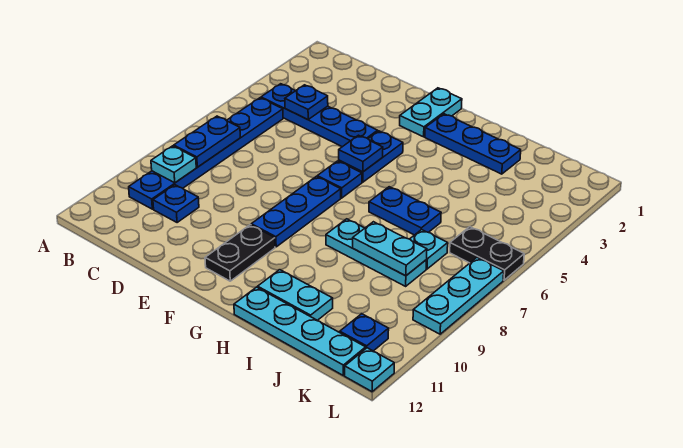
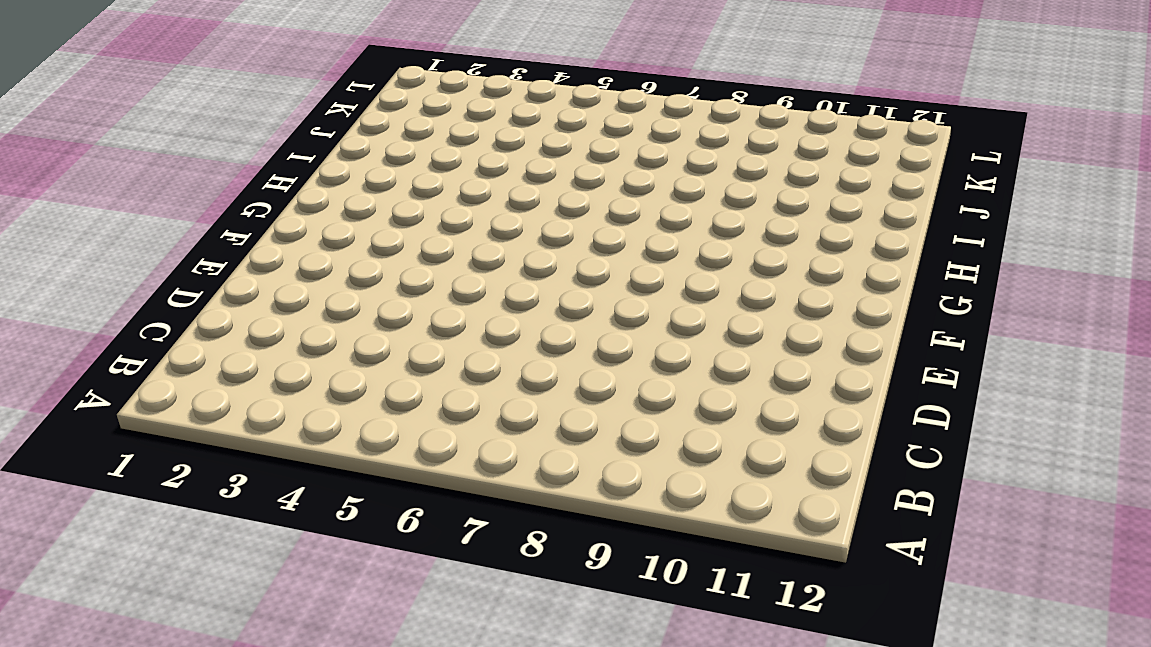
none -> blue 1x4 plate [261,84,378,147]
none -> blue 1x6 plate [129,98,283,209]
none -> blue 1x1 plate [153,185,199,223]

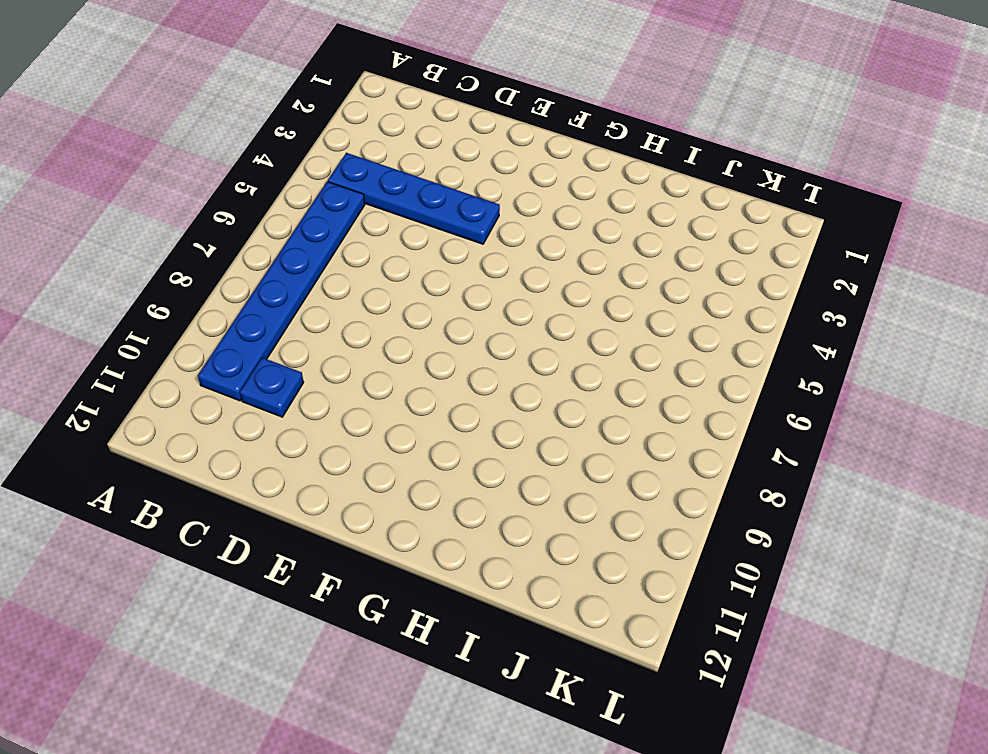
none -> cyan 1x2 plate [400,88,462,137]
none -> blue 1x2 plate [339,131,403,182]
none -> blue 1x1 plate [317,161,362,198]

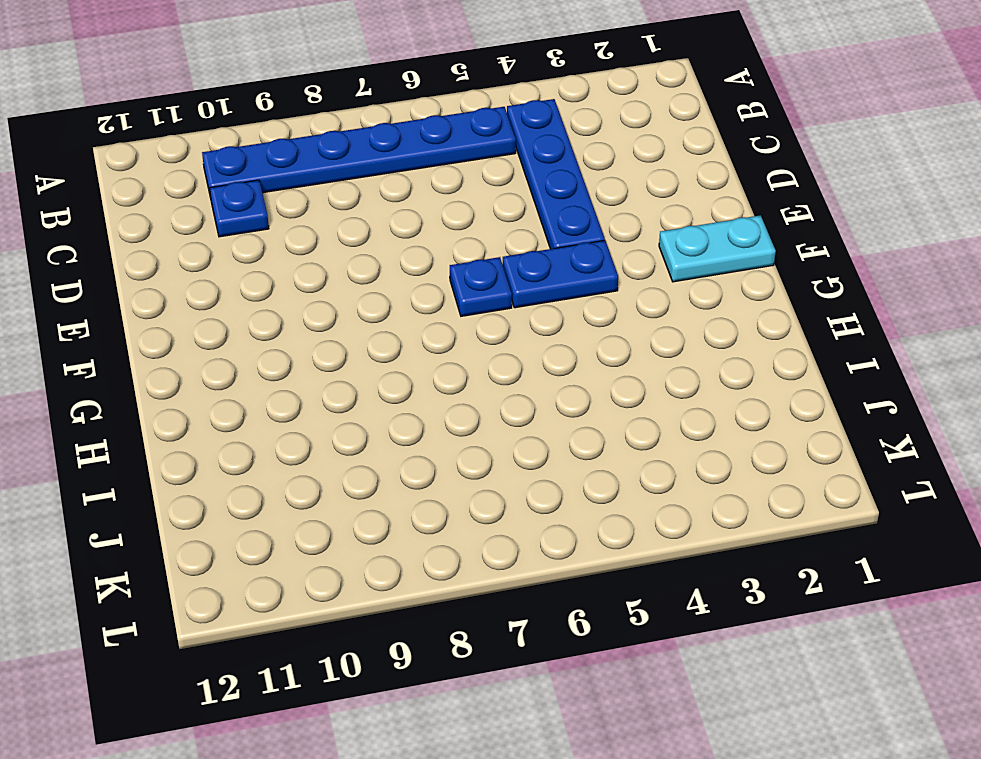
none -> blue 1x3 plate [251,176,341,247]
none -> black 1x2 plate [205,225,275,281]
none -> blue 1x3 plate [425,114,521,174]

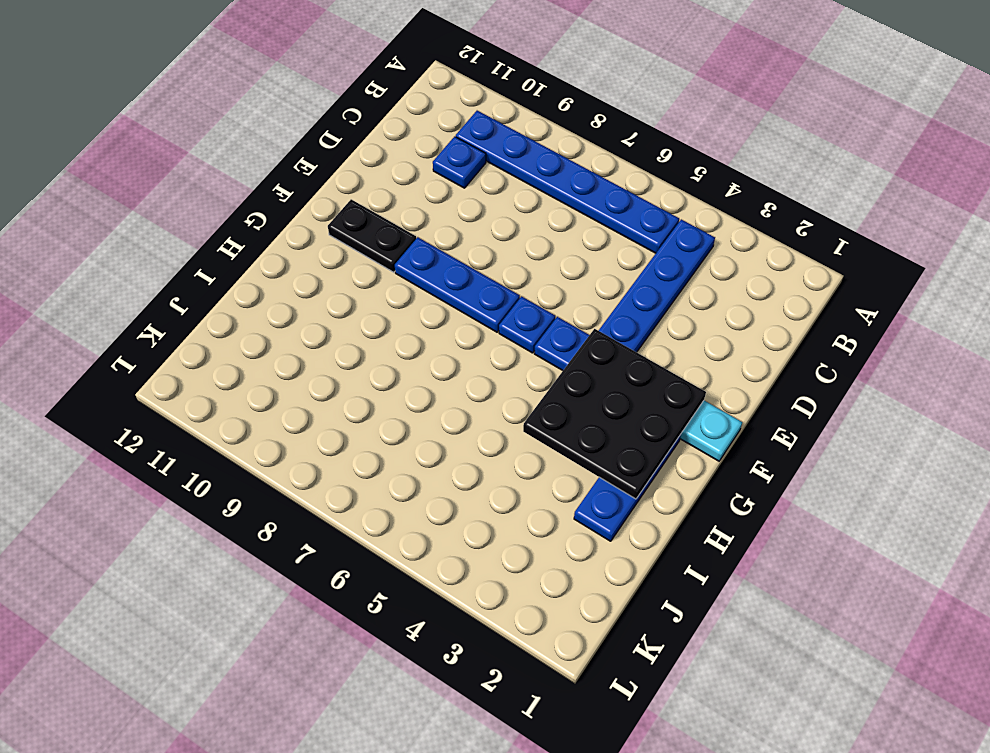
black 3x3 plate [523,329,706,499] -> none
none -> blue 1x2 plate [369,187,441,235]
none -> cyan 1x3 plate [326,219,426,286]
none -> cyan 1x2 plate [258,270,333,320]

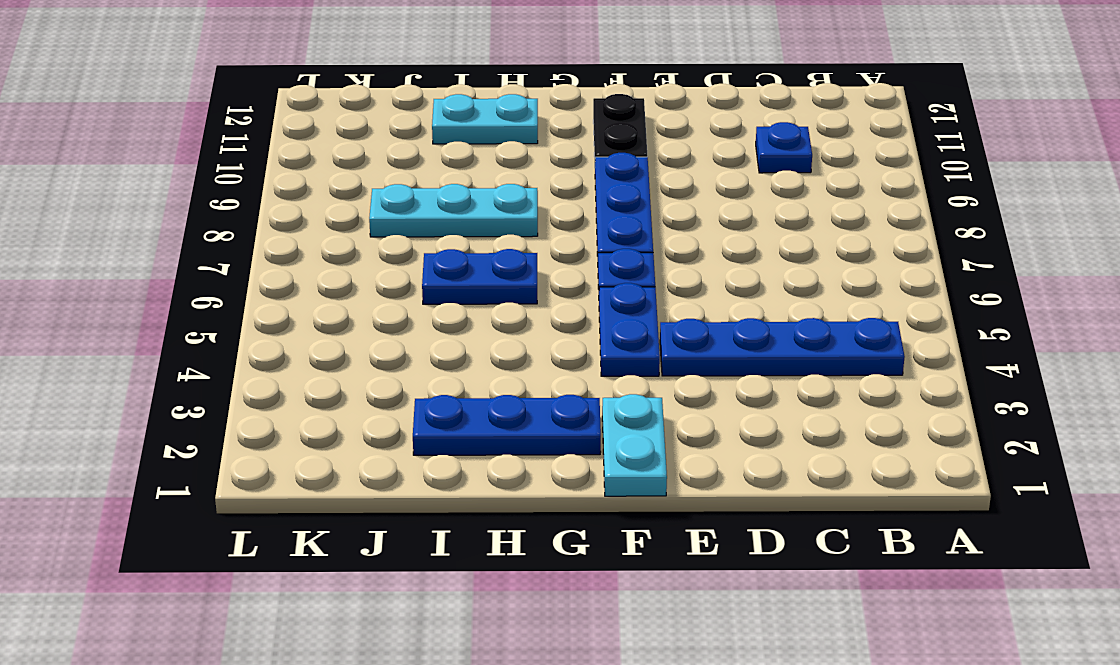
none -> blue 1x6 plate [129,98,283,209]
none -> cyan 1x4 plate [234,287,366,375]
none -> cyan 1x1 plate [410,230,448,269]

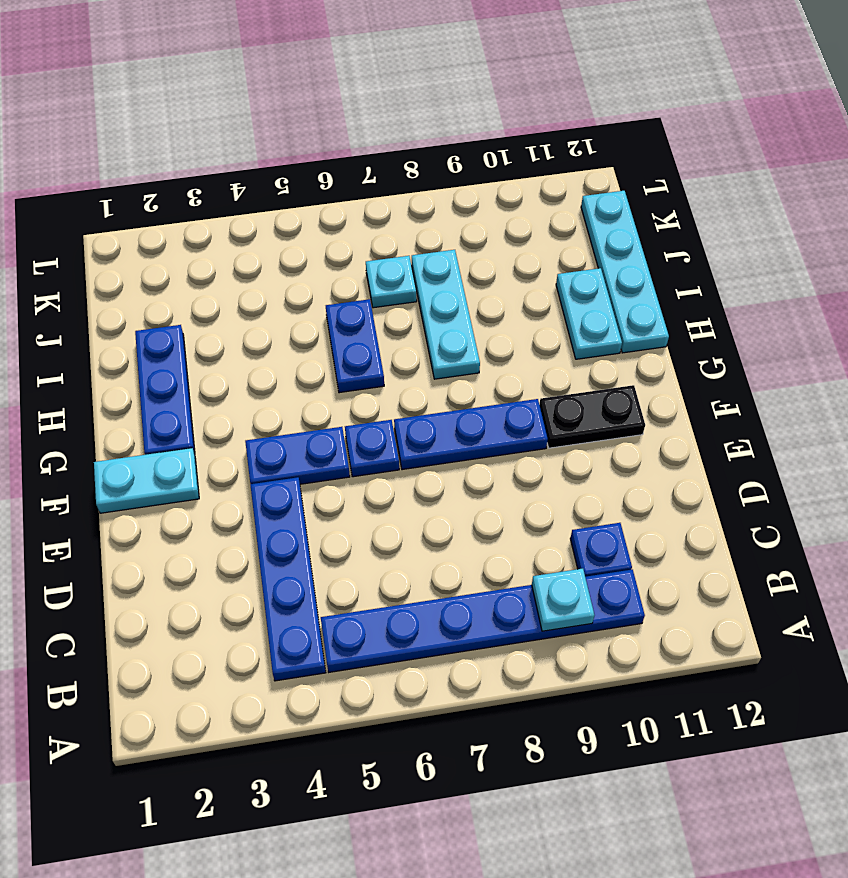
none -> black 1x2 plate [450,227,524,280]
none -> blue 1x1 plate [340,314,389,351]
none -> cyan 1x3 plate [413,258,504,334]

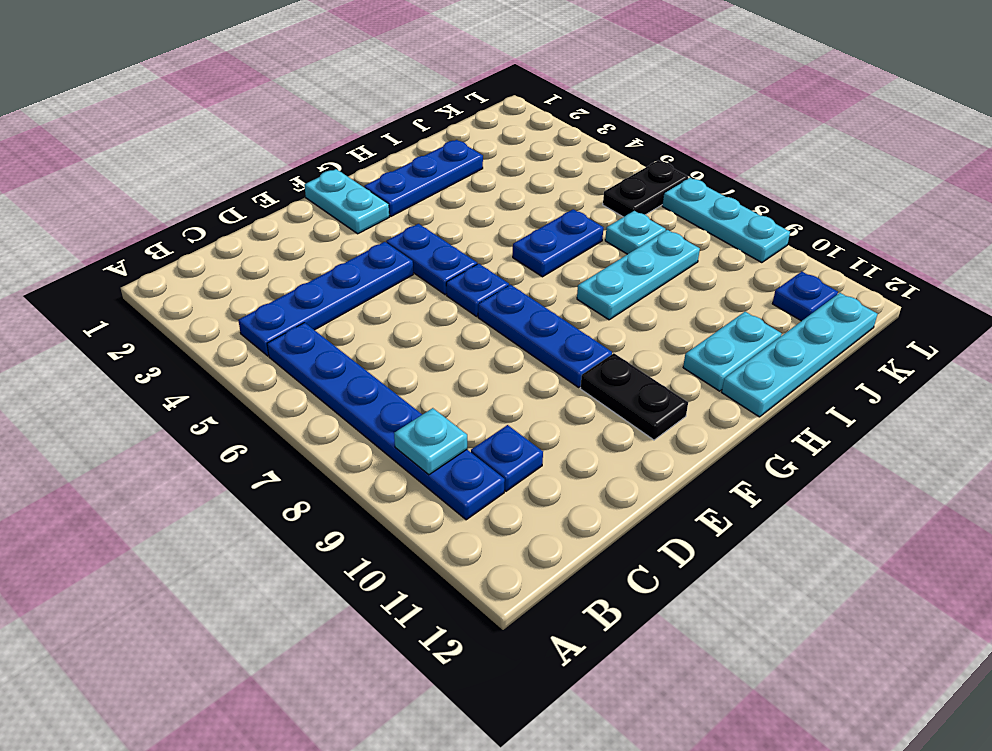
none -> cyan 1x1 plate [345,348,394,392]
none -> blue 1x2 plate [174,116,240,167]
none -> blue 1x1 plate [285,85,328,120]

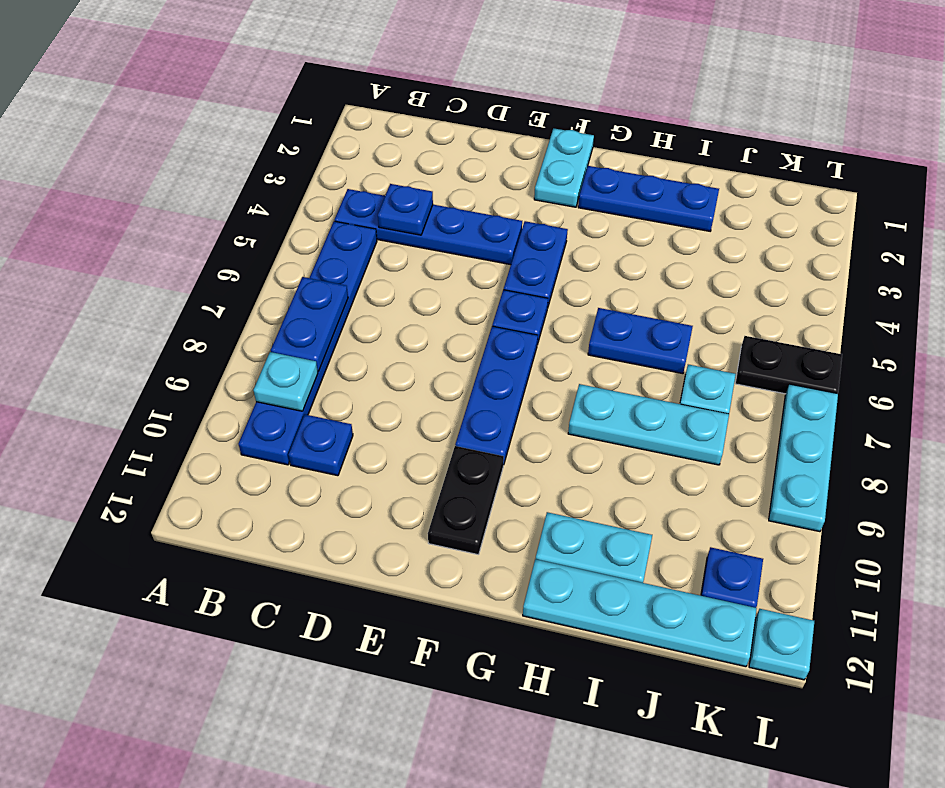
none -> blue 1x1 plate [339,135,383,172]
none -> cyan 1x2 plate [353,222,427,276]

